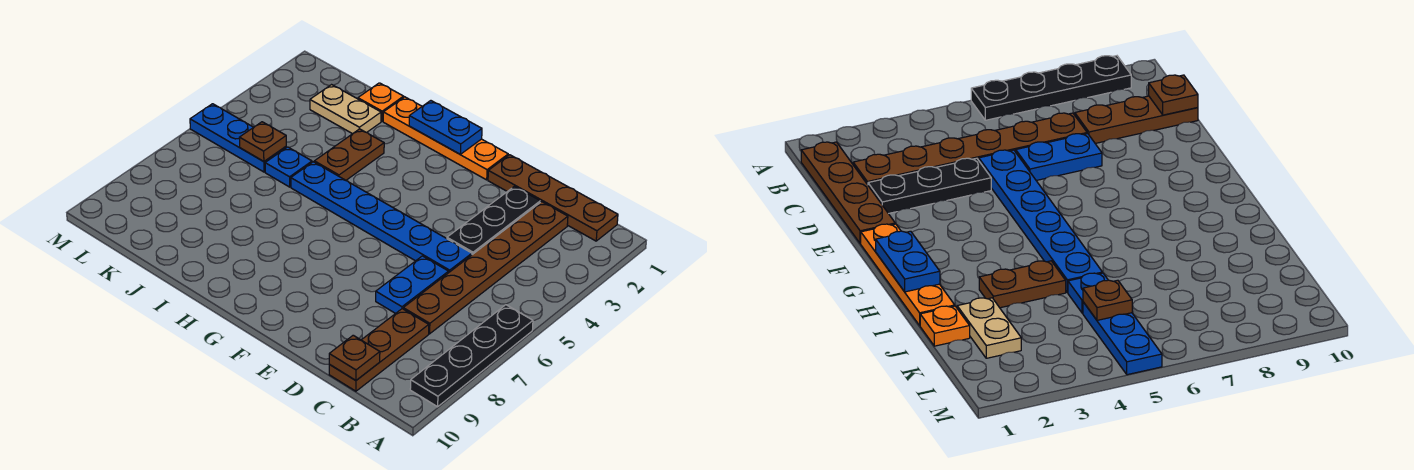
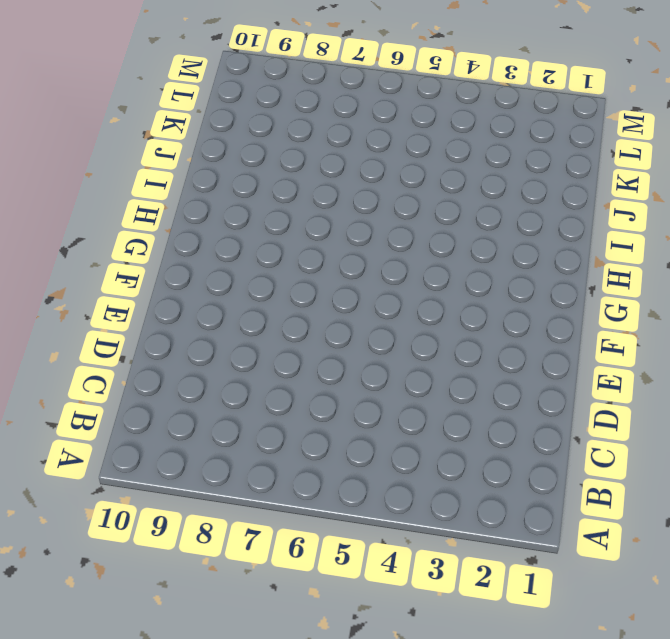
none -> black 1x4 plate [410,305,533,407]
none -> brown 1x4 plate [488,155,618,241]
none -> brown 1x6 plate [403,202,568,334]

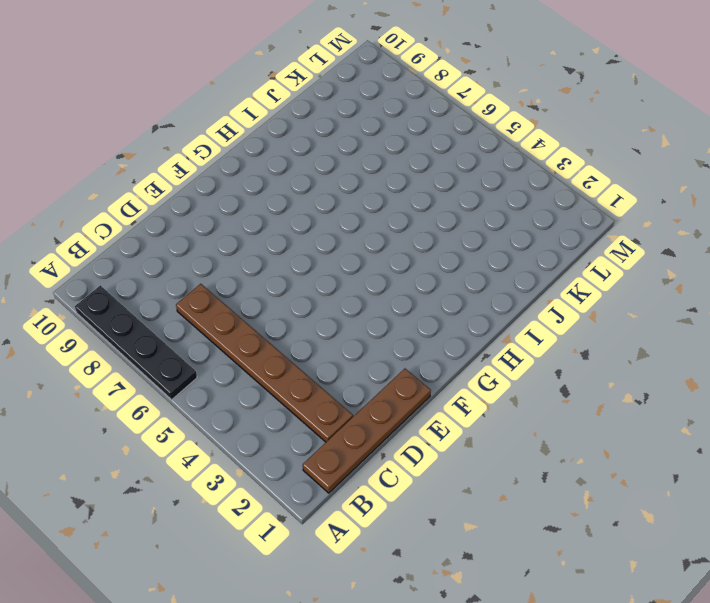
none -> brown 1x3 plate [329,309,429,391]
none -> black 1x3 plate [447,186,540,255]
none -> blue 1x6 plate [291,162,472,272]

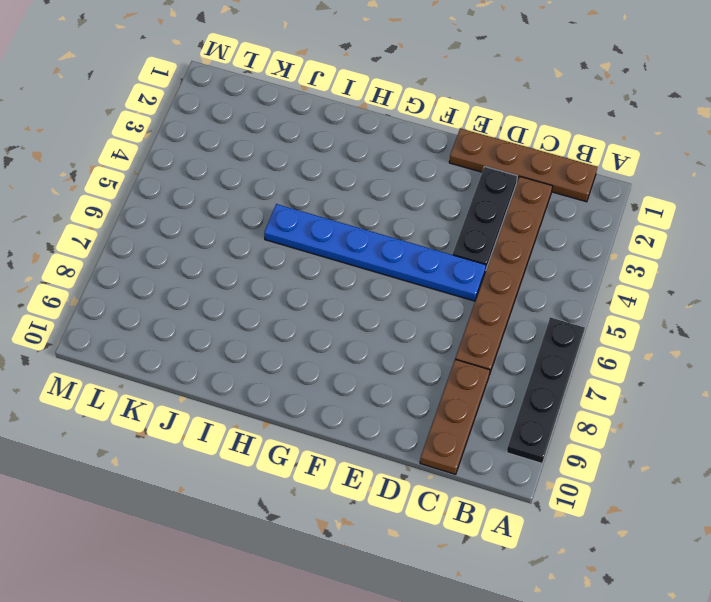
none -> blue 1x2 plate [376,256,449,314]
none -> orange 1x4 plate [383,97,508,180]
none -> brown 1x2 plate [314,129,384,180]

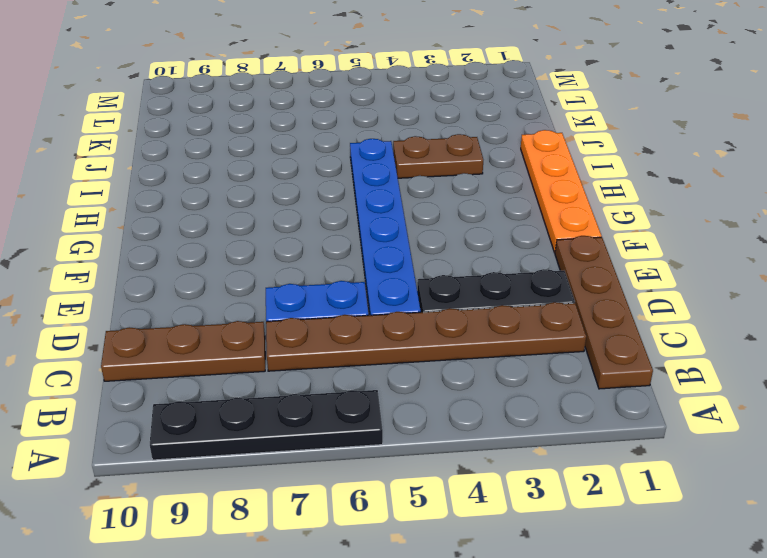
none -> orange 1x1 plate [358,83,404,121]
none -> tan 1x2 plate [310,85,381,134]
none -> blue 1x1 plate [265,147,312,187]

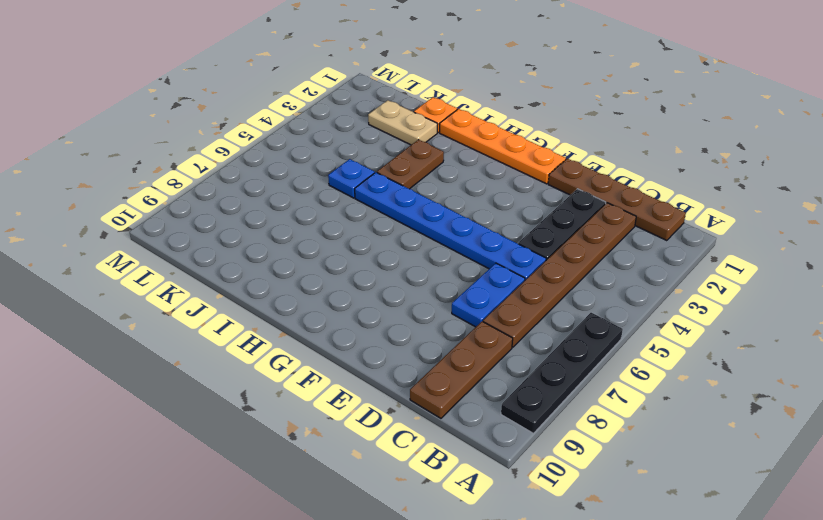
none -> blue 1x3 plate [190,104,286,172]
none -> brown 1x1 plate [329,335,380,380]
none -> blue 1x2 plate [409,101,482,154]

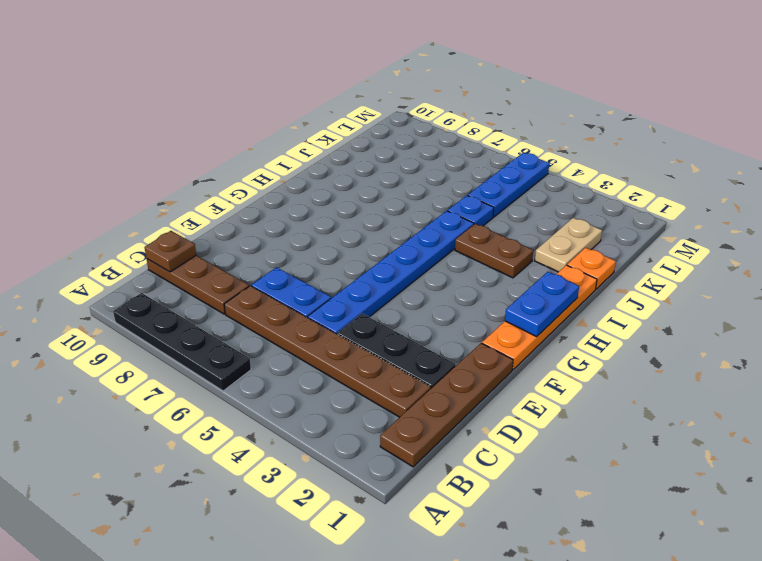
none -> brown 1x1 plate [239,122,286,162]

